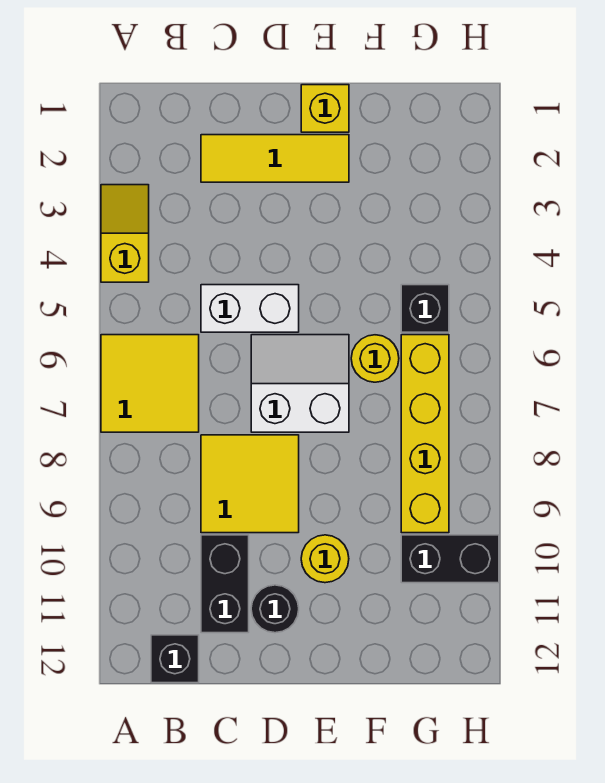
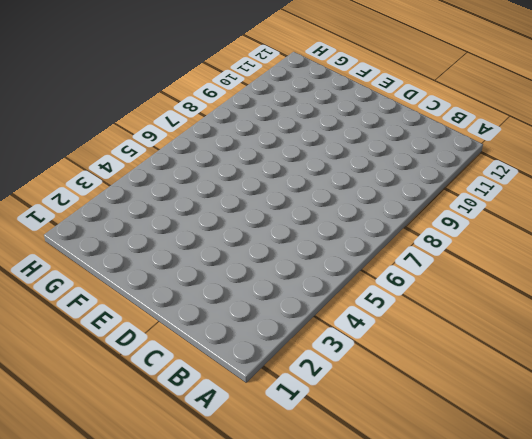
none -> yellow 1x2 slope [101,185,149,282]
none -> yellow 2x2 tile [101,335,199,432]
none -> black 1x1 brick [151,635,199,683]

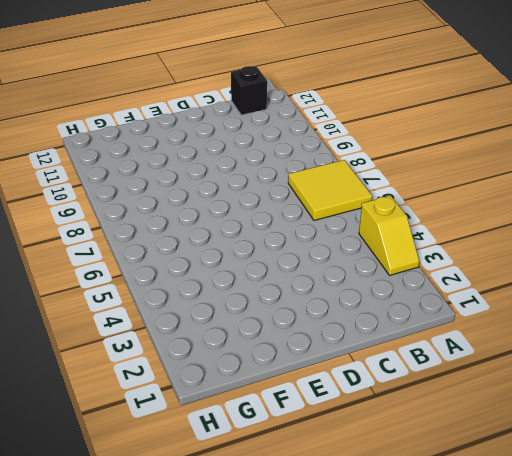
none -> yellow 1x3 tile [201,135,349,182]
none -> white 1x2 brick [201,285,299,332]
none -> yellow 2x2 tile [201,435,299,533]

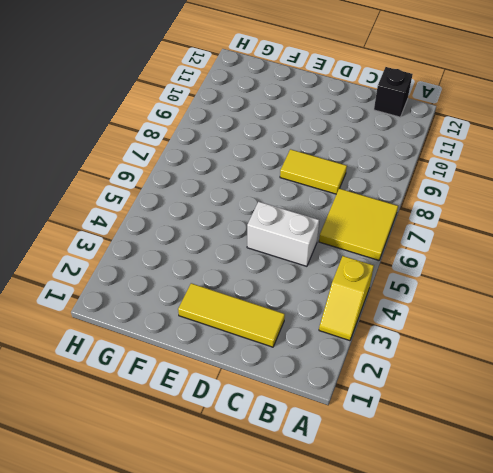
yellow 1x2 tile [280,149,347,194] -> yellow 2x2 tile [201,435,299,533]
none -> black 1x2 brick [201,535,249,633]
none -> white 2x2 slope [251,335,349,432]
none -> black 1x1 round brick [251,585,299,633]

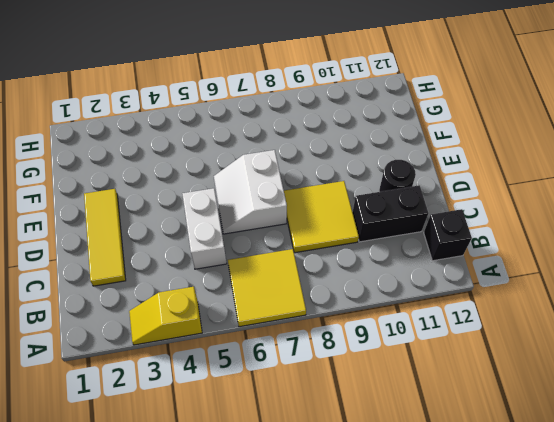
none -> yellow 1x1 brick [301,85,349,132]
none -> yellow 1x1 round brick [301,535,349,583]
none -> yellow 1x1 round brick [351,335,399,382]

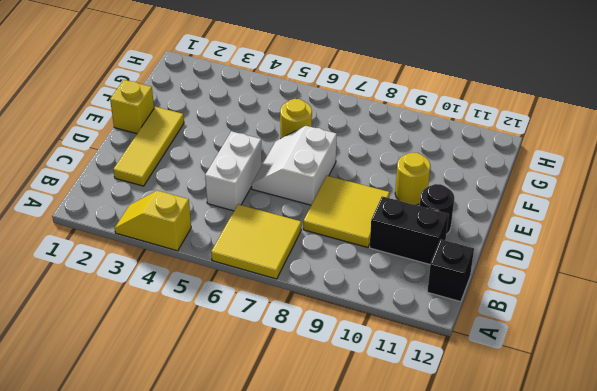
none -> black 1x1 brick [401,285,449,332]
none -> yellow 1x4 brick [401,335,449,533]
none -> black 1x2 brick [401,535,499,583]

